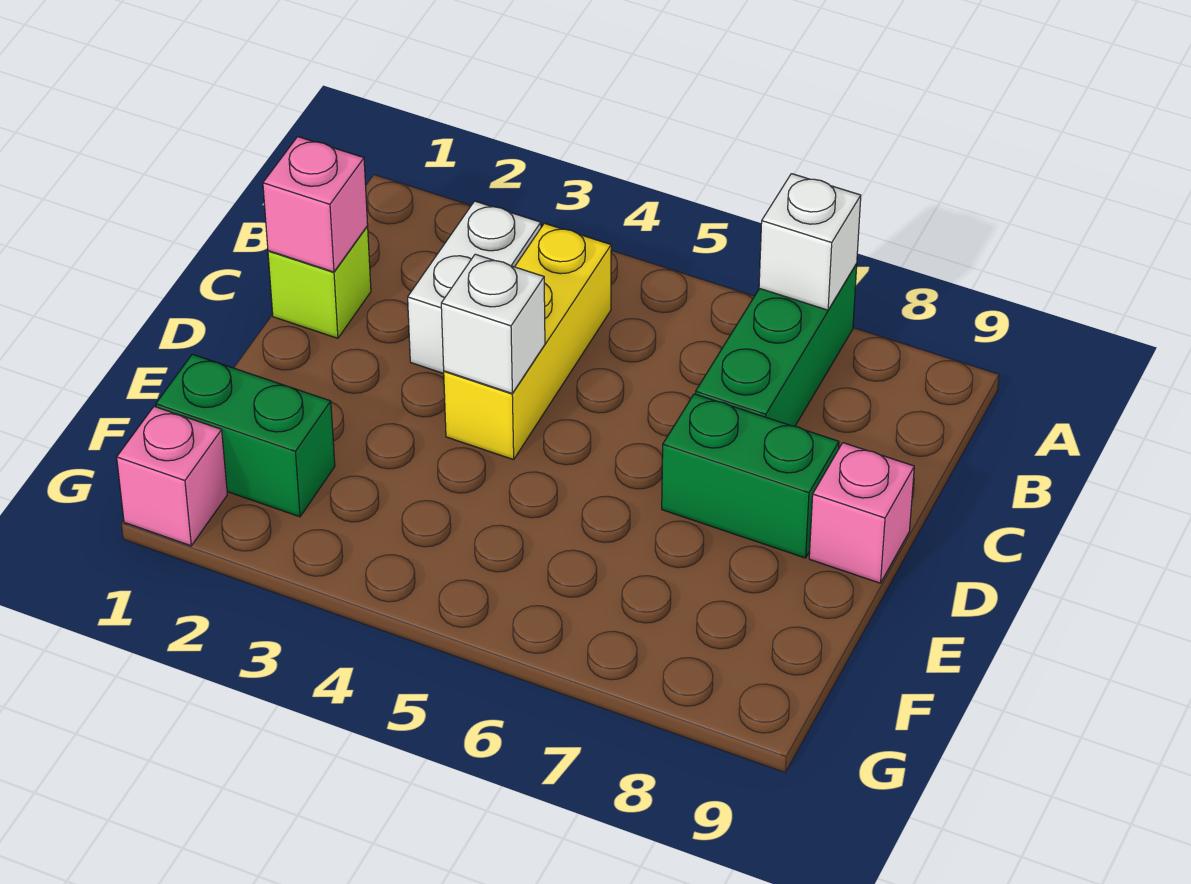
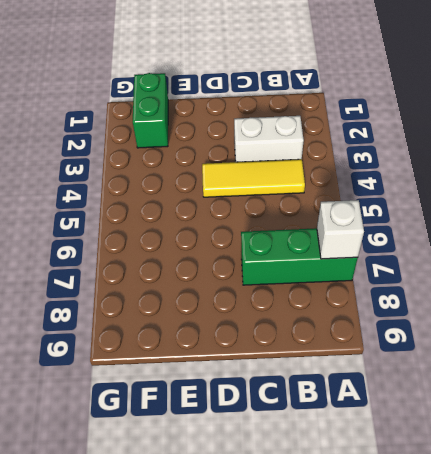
yellow 1x3 tile [202,159,305,197] -> yellow 1x3 brick [444,223,611,460]
none -> lime 1x1 brick [268,226,371,338]
none -> green 1x2 brick [662,394,839,558]

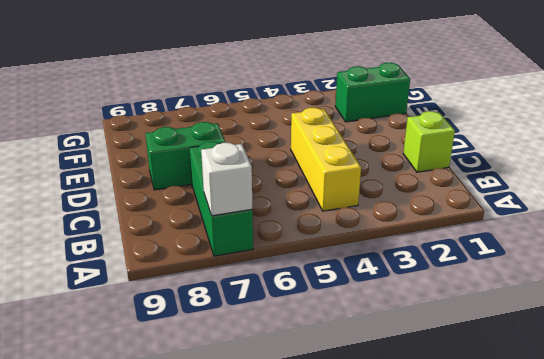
none -> white 1x2 brick [408,201,541,374]
none -> pink 1x1 brick [809,443,914,583]

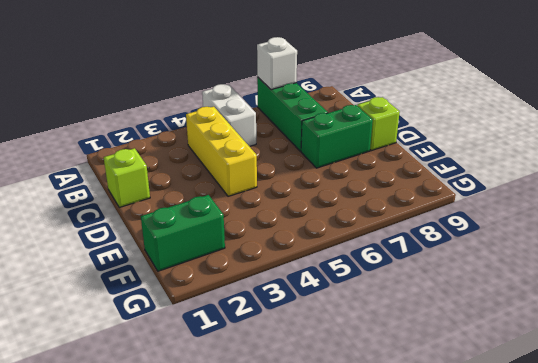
white 1x2 brick [202,84,256,146] -> white 1x2 brick moved to [408,201,541,374]
lime 1x1 brick [357,97,400,151] -> pink 1x1 brick [809,443,914,583]
none -> pink 1x1 brick [117,406,227,546]
none -> pink 1x1 brick [263,137,368,272]

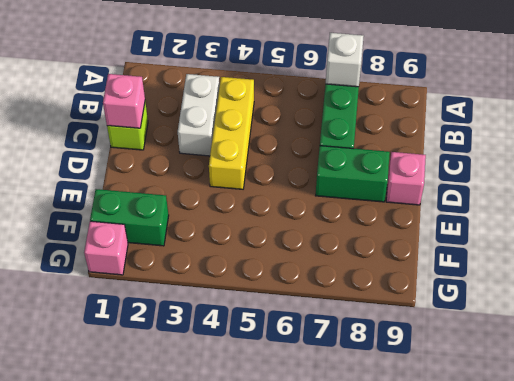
none -> white 1x1 brick [441,254,545,393]

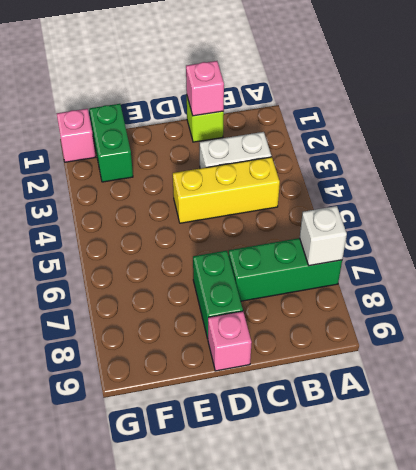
none -> white 1x1 brick [441,254,545,393]

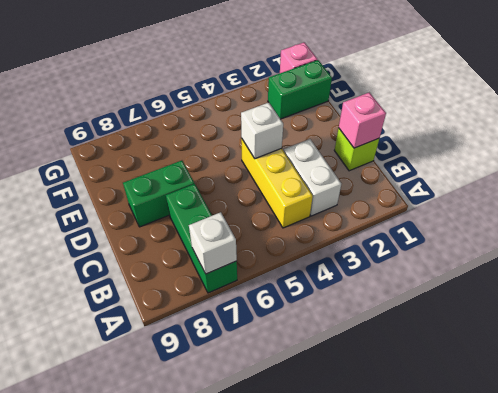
none -> pink 1x1 brick [809,443,914,583]

